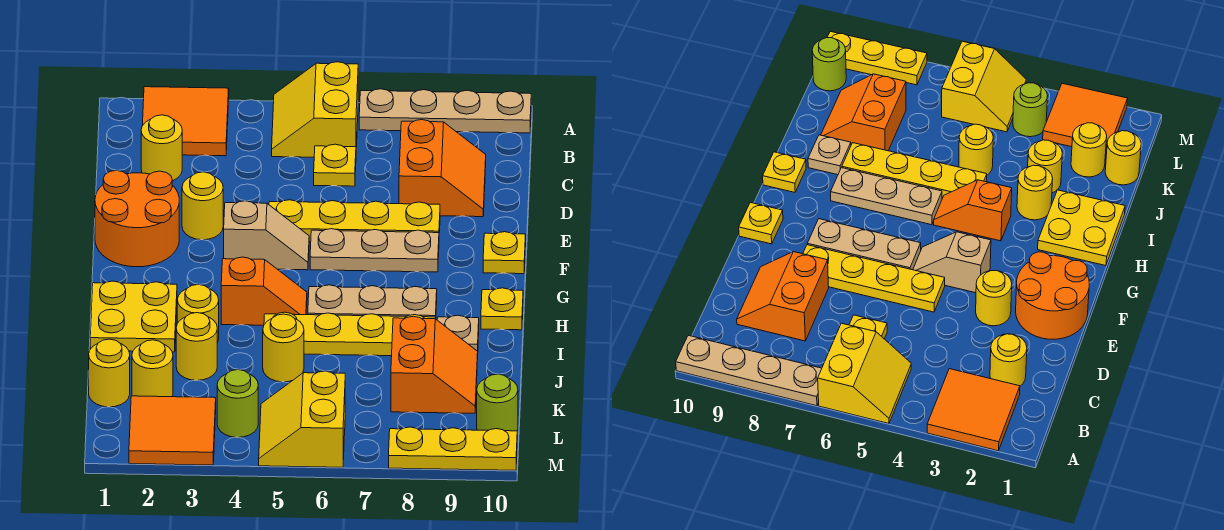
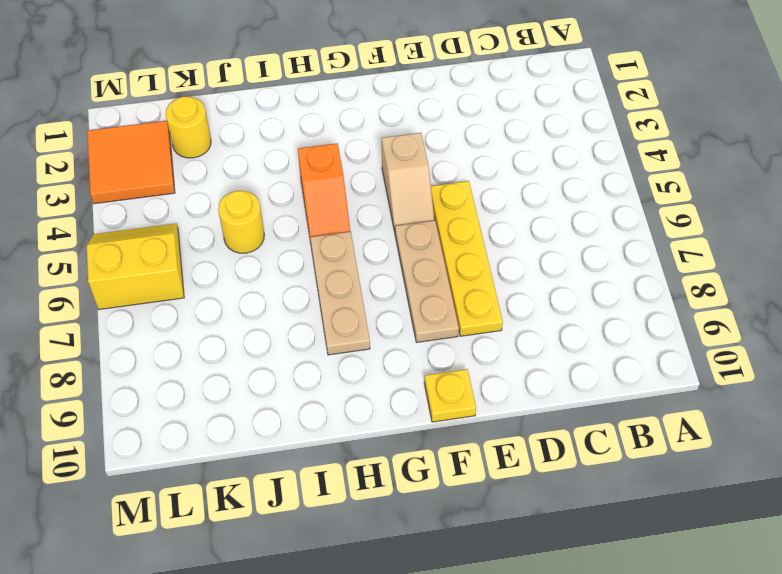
none -> orange 2x2 tile [142,87,229,156]
none -> yellow 2x2 slope [272,62,358,157]
none -> tan 1x4 plate [359,89,531,133]

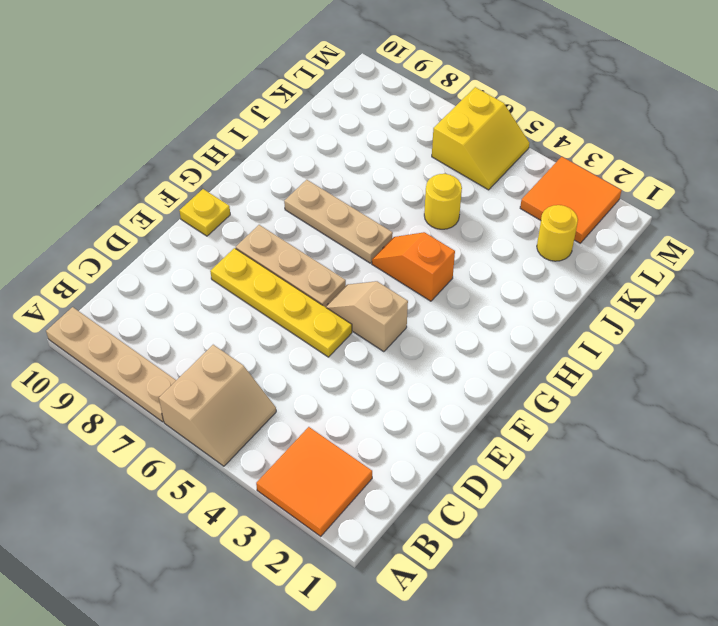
tan 2x2 slope [159,345,276,466] -> yellow 2x2 slope [272,62,358,157]
none -> yellow 1x1 round brick [141,115,182,181]
none -> yellow 1x1 plate [314,144,356,186]
none -> orange 2x2 slope [399,120,486,217]

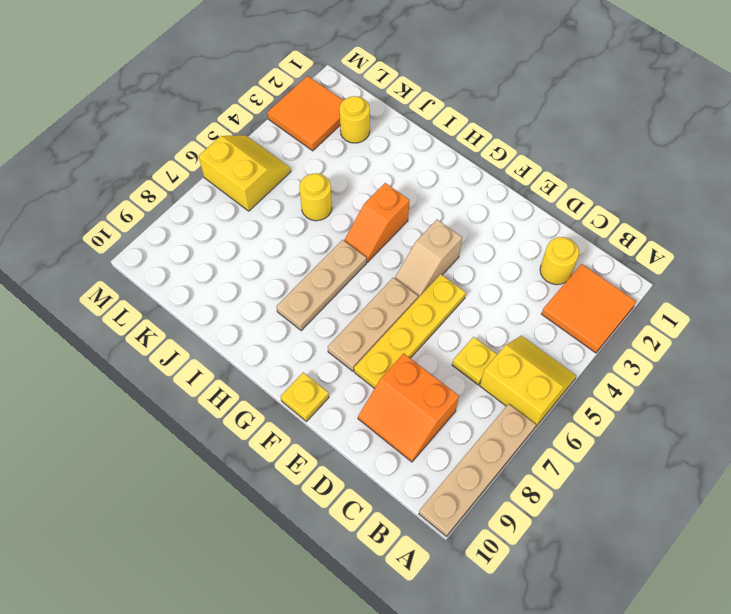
none -> orange 2x2 round brick [95,170,179,267]
none -> yellow 1x1 round brick [182,172,223,240]
none -> yellow 2x2 plate [90,281,177,352]

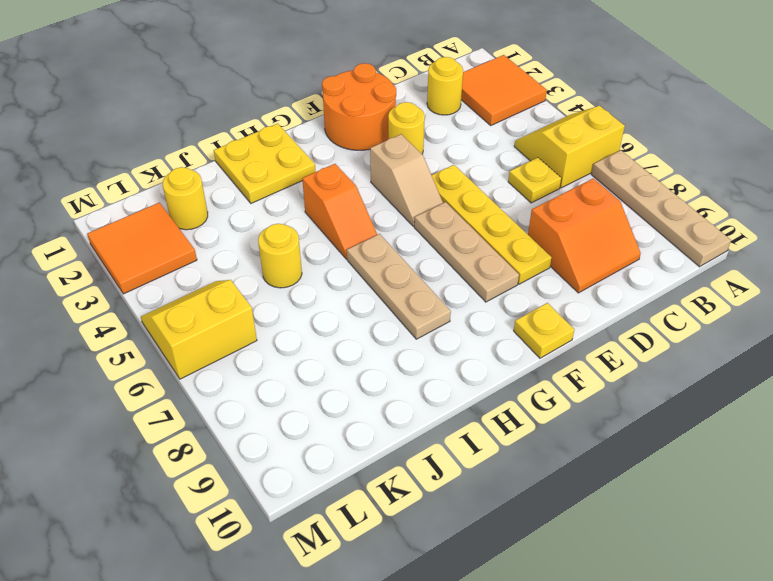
none -> yellow 1x1 plate [481,288,523,330]
none -> yellow 1x1 round brick [177,284,219,343]
none -> yellow 1x4 plate [264,312,435,356]

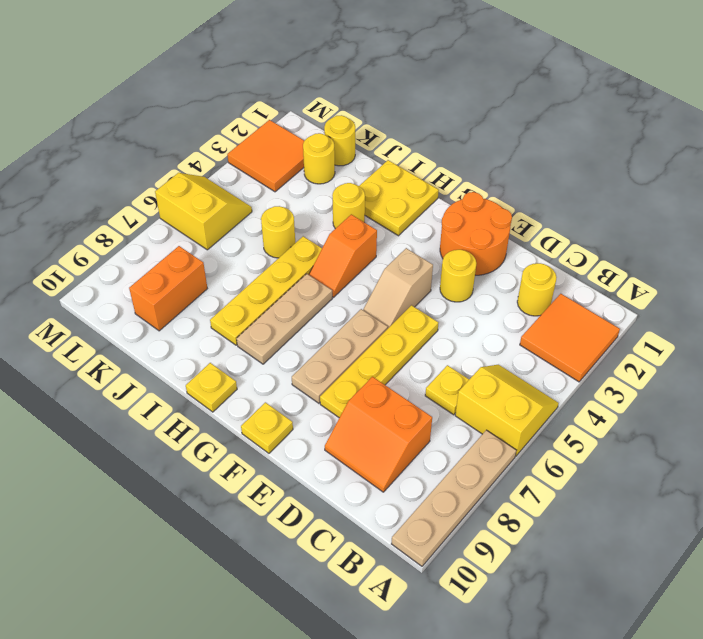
orange 1x2 brick [129,246,207,331] -> orange 2x2 slope [391,316,478,413]
none -> tan 1x1 plate [437,315,479,351]
none -> yellow 1x1 round brick [176,313,217,380]
none -> lime 1x1 round brick [217,370,258,437]

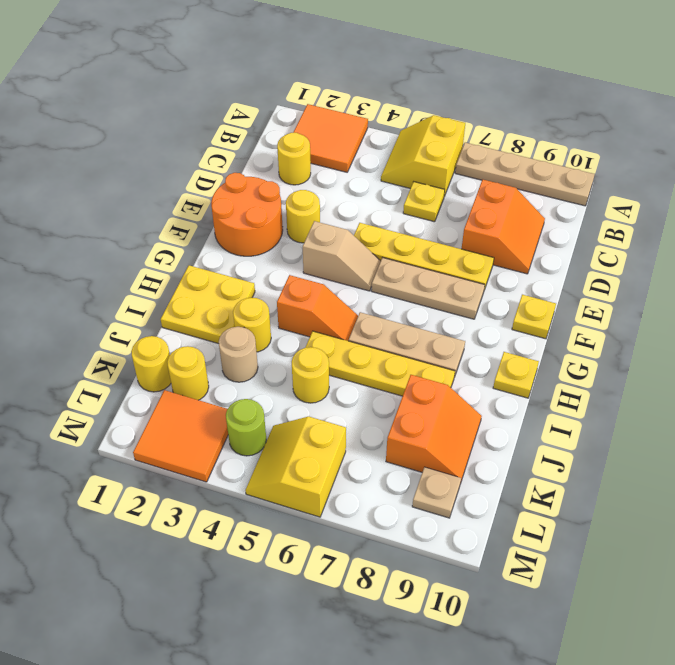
tan 1x1 round brick [219,327,258,382] -> yellow 1x1 round brick [176,313,217,380]
tan 1x1 plate [412,467,461,518] -> tan 1x1 plate moved to [437,315,479,351]
none -> lime 1x1 round brick [477,374,518,431]
none -> yellow 1x3 plate [389,427,517,470]

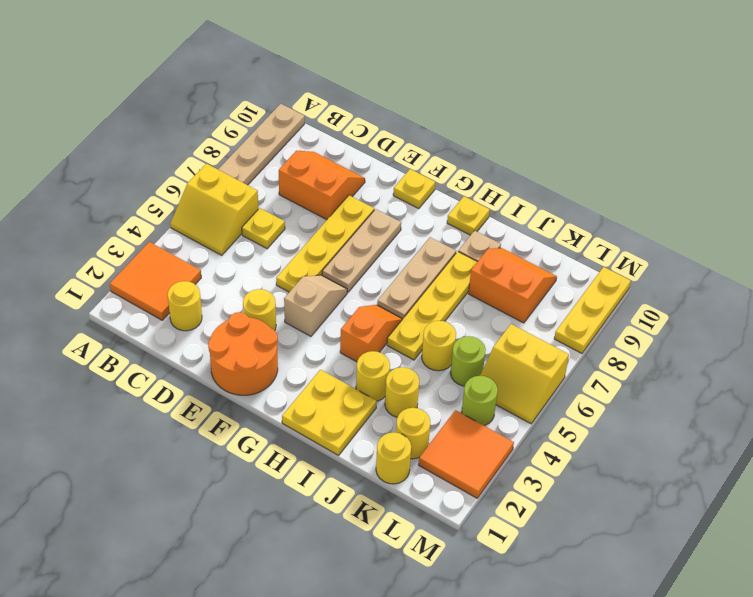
lime 1x1 round brick [450,336,486,386] -> lime 1x1 round brick moved to [477,374,518,431]

